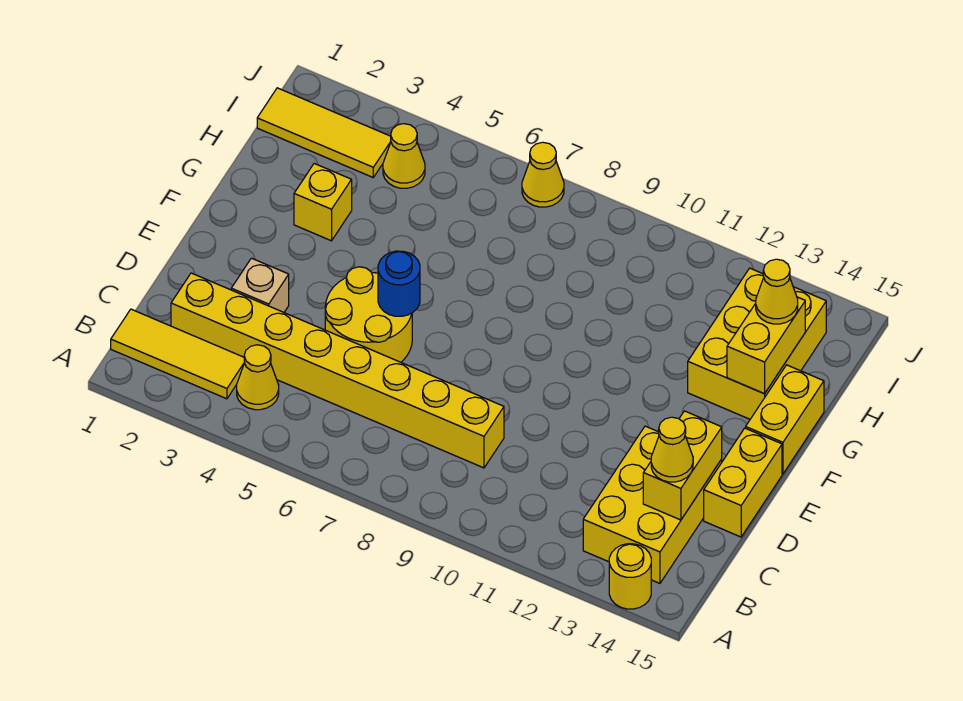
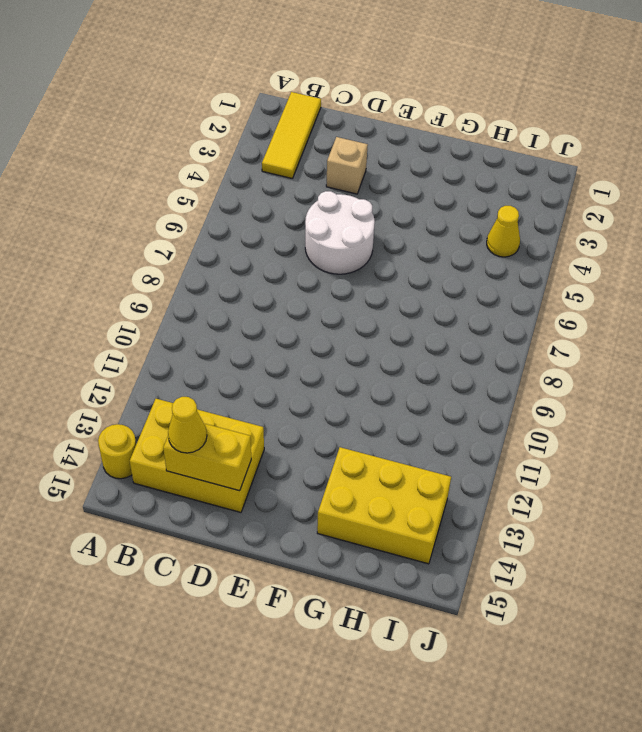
white 2x2 round brick [305,191,375,274] -> yellow 2x2 round brick [325,267,412,362]
none -> yellow 1x1 cone [237,345,279,410]
none -> yellow 1x8 brick [171,273,504,468]
none -> yellow 1x2 brick [704,428,782,537]

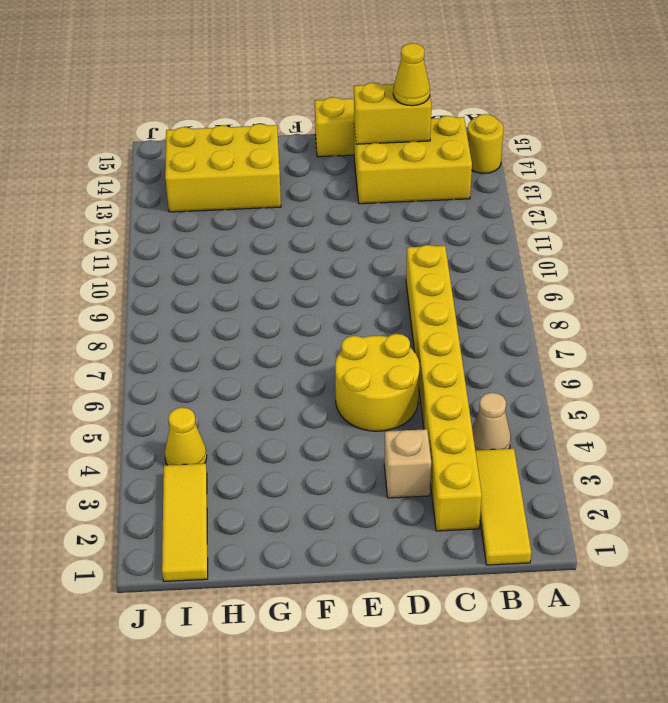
tan 1x1 cone [472,393,511,450] -> yellow 1x1 cone [237,345,279,410]
none -> yellow 1x2 brick [746,365,824,474]
none -> yellow 1x1 brick [294,164,352,241]
none -> yellow 1x1 cone [522,142,564,207]

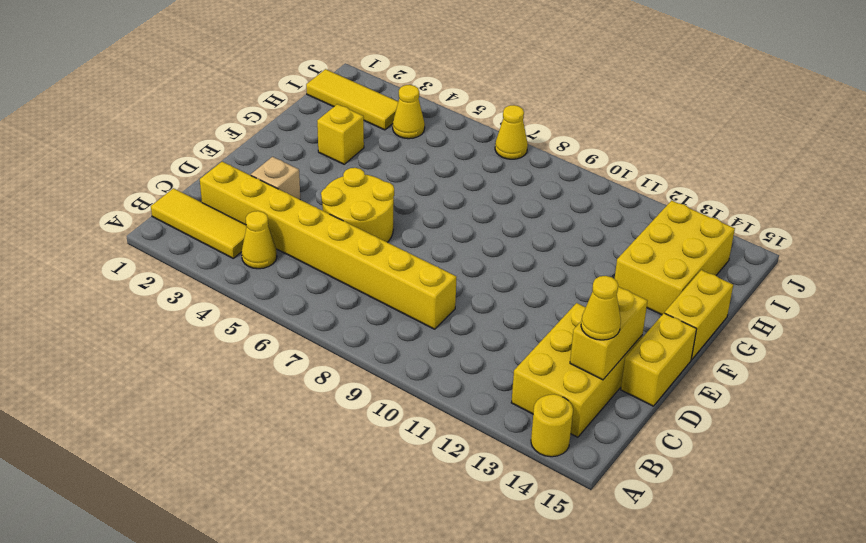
none -> blue 1x1 round brick [378,251,420,316]
none -> yellow 1x2 brick [727,297,805,394]
none -> yellow 1x1 cone [756,259,798,324]

